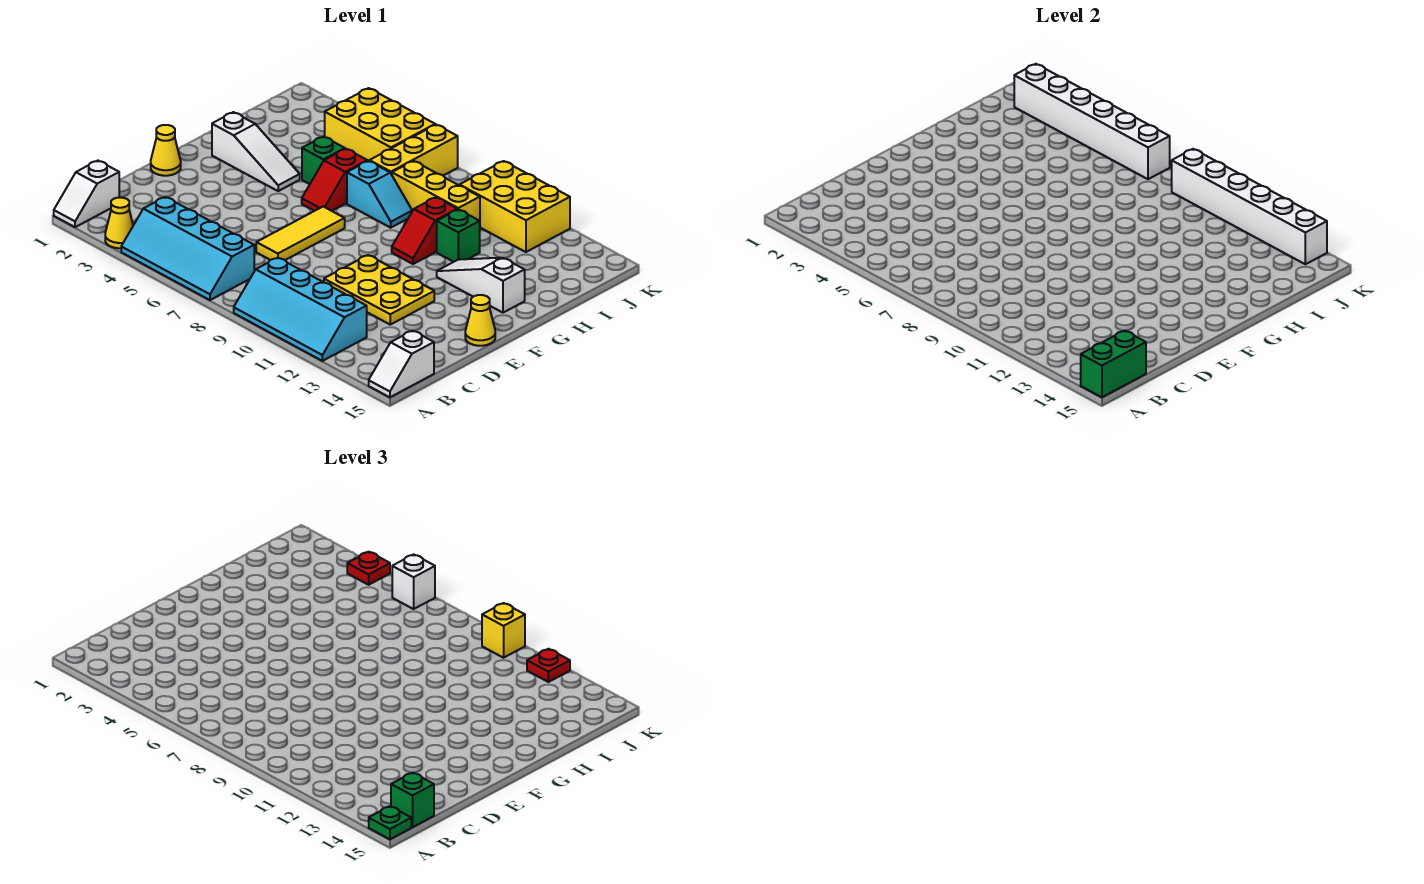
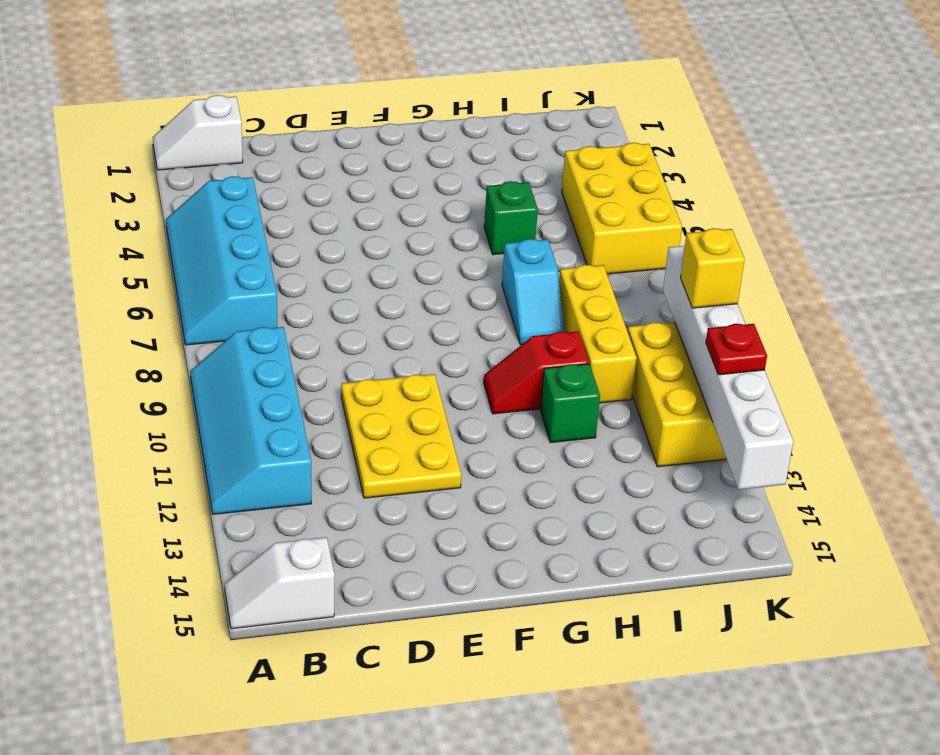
none -> yellow 1x1 cone [105,198,133,248]
none -> yellow 1x3 tile [256,207,345,260]
none -> yellow 1x1 cone [151,125,181,176]

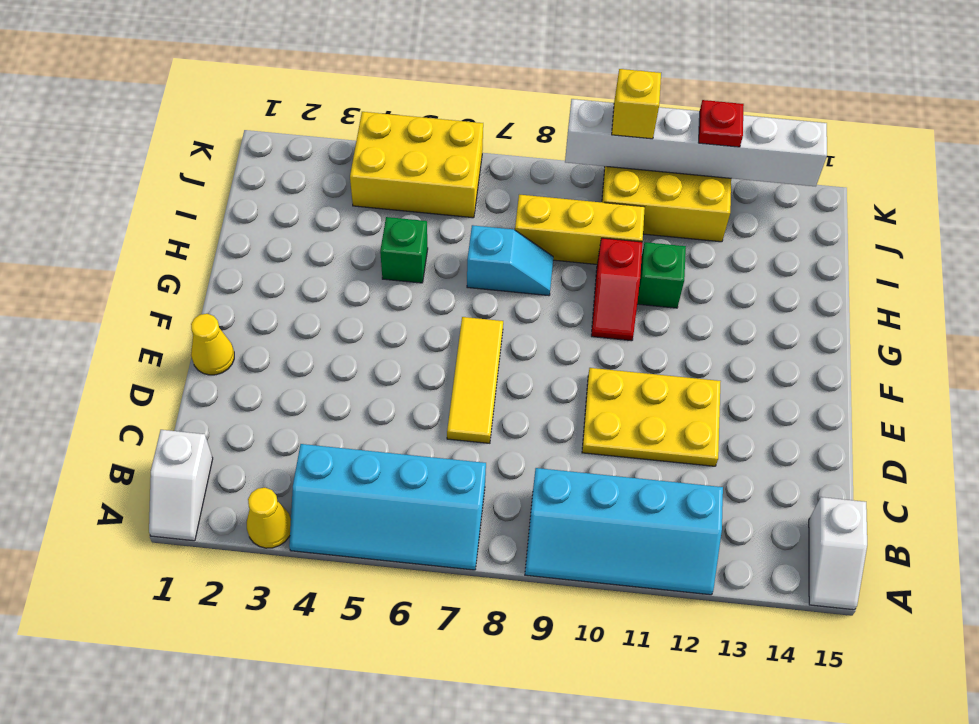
none -> yellow 1x1 cone [465,295,495,346]
none -> white 1x3 slope [212,112,300,191]
none -> red 1x2 slope [302,149,367,211]

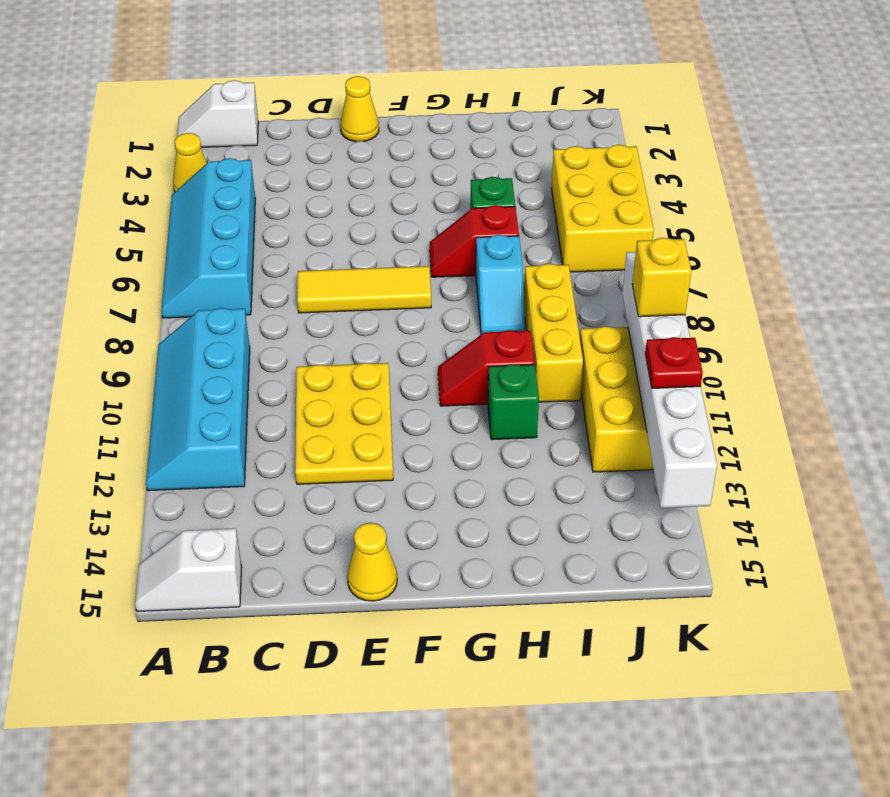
none -> white 1x3 slope [212,112,300,191]
none -> white 1x3 slope [437,258,525,313]
none -> yellow 1x3 brick [369,125,458,175]

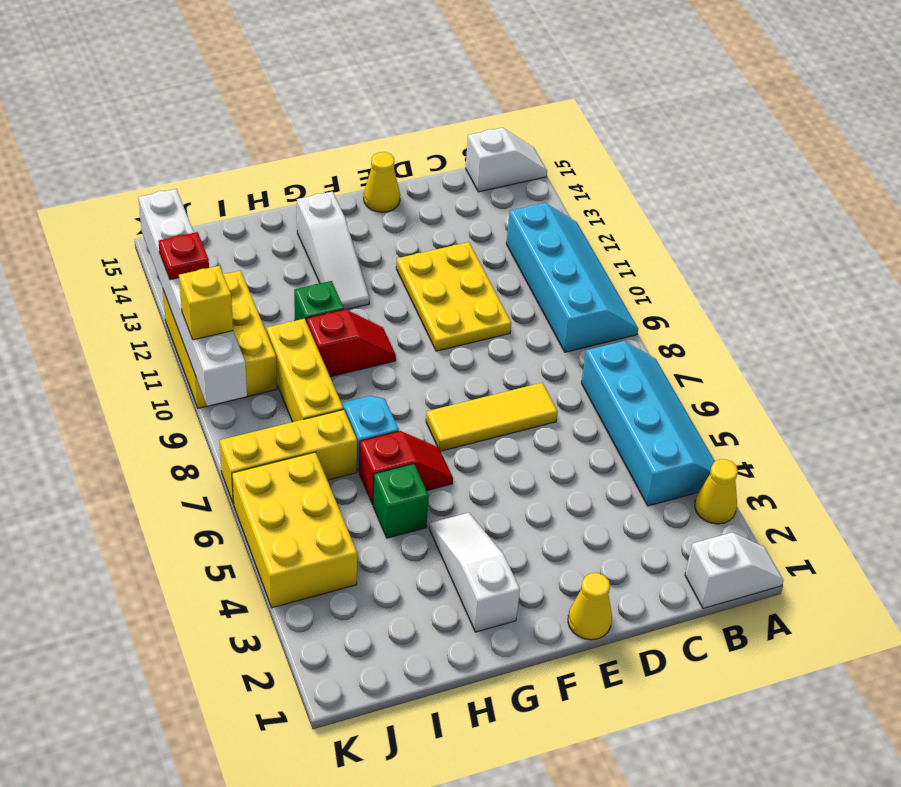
none -> green 1x2 brick [1081,331,1146,397]
none -> white 1x6 brick [1014,64,1170,179]
none -> green 1x1 plate [369,806,411,839]

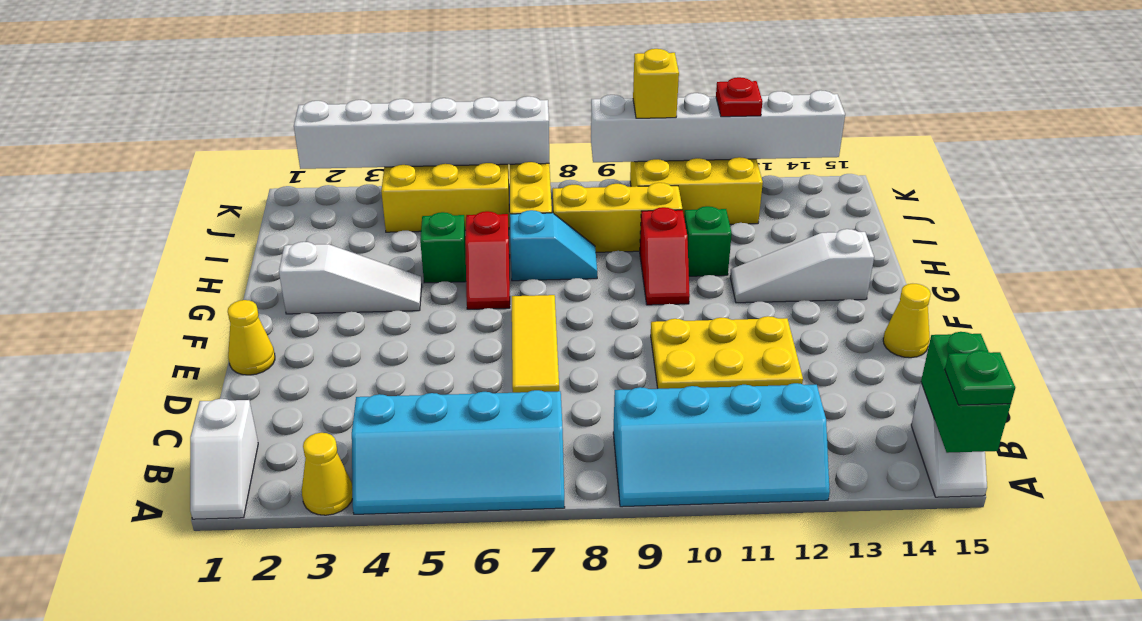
none -> green 1x1 brick [391,773,434,827]
none -> red 1x1 plate [347,552,390,585]
none -> white 1x1 brick [392,554,435,609]

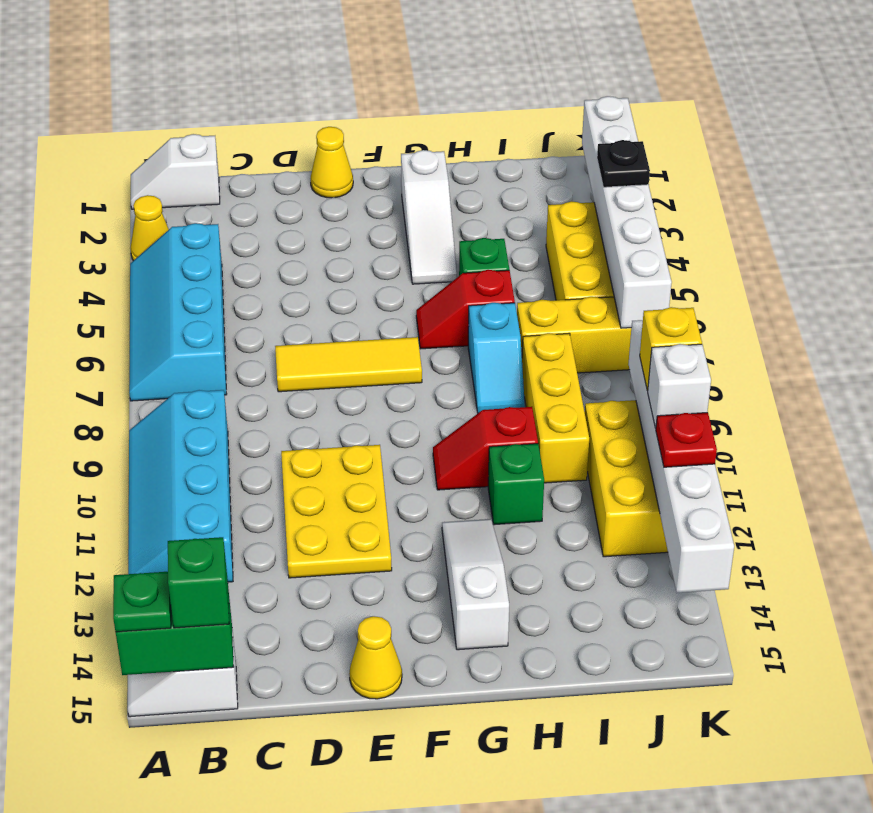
black 1x1 plate [597,140,650,187] -> red 1x1 plate [347,552,390,585]
white 1x1 brick [648,344,711,428] -> white 1x1 brick moved to [392,554,435,609]

